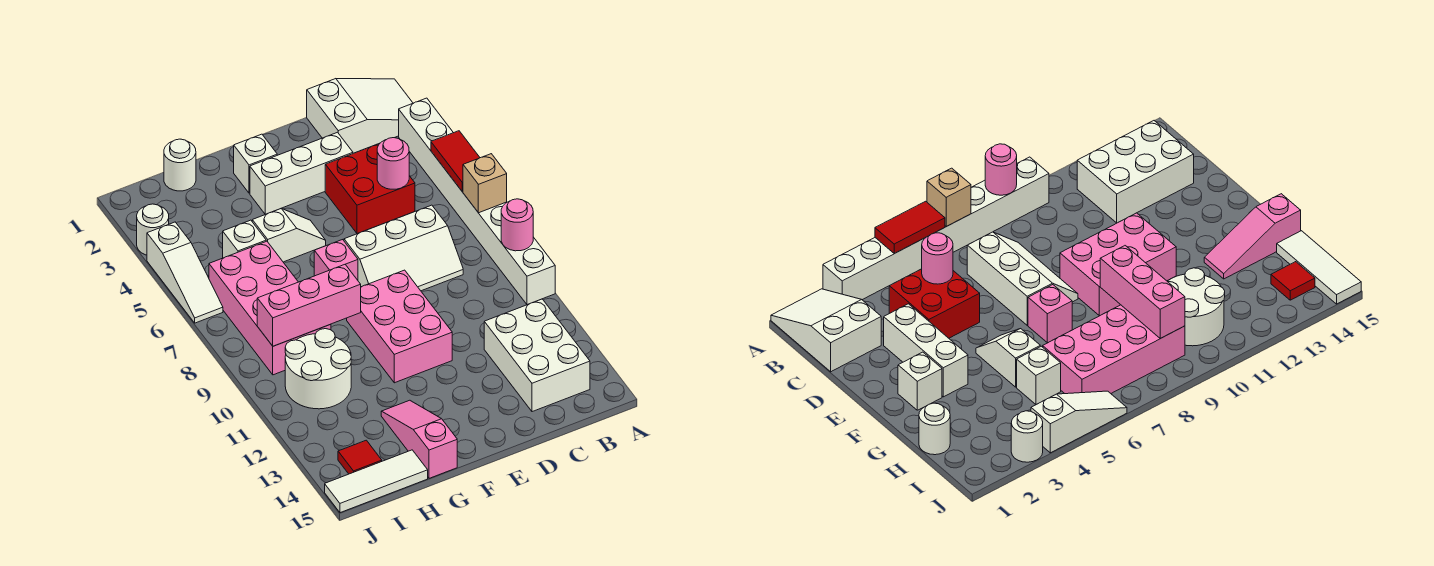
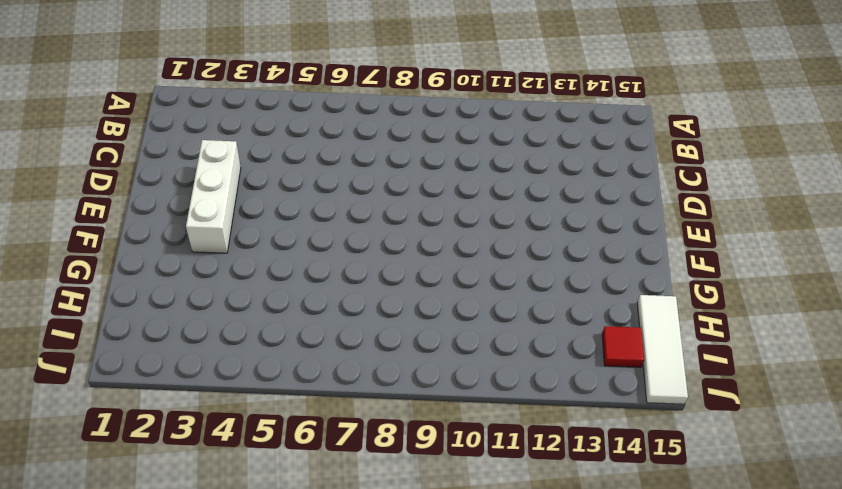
none -> white 2x3 slope [307,79,413,153]
none -> white 1x8 brick [399,98,555,305]
none -> white 2x3 brick [484,299,590,412]

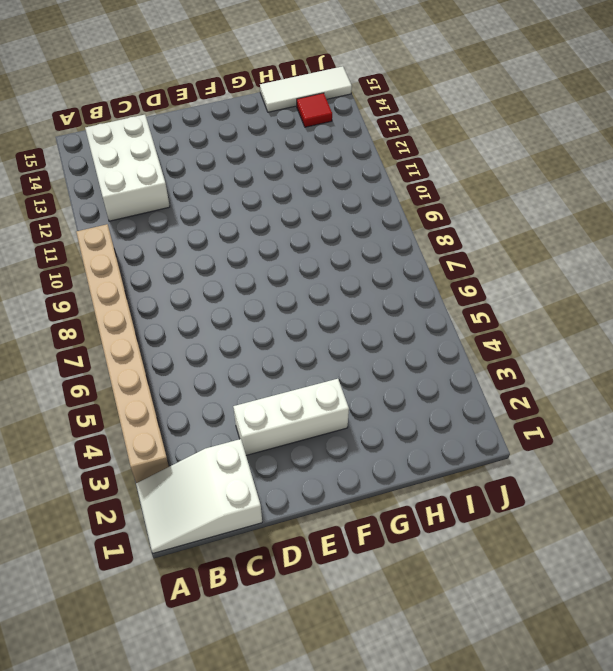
tan 1x8 brick [76,224,169,483] -> white 1x8 brick [399,98,555,305]
none -> red 2x2 brick [325,143,415,234]
none -> white 2x3 slope [344,205,463,291]
none -> pink 2x3 brick [347,270,452,383]

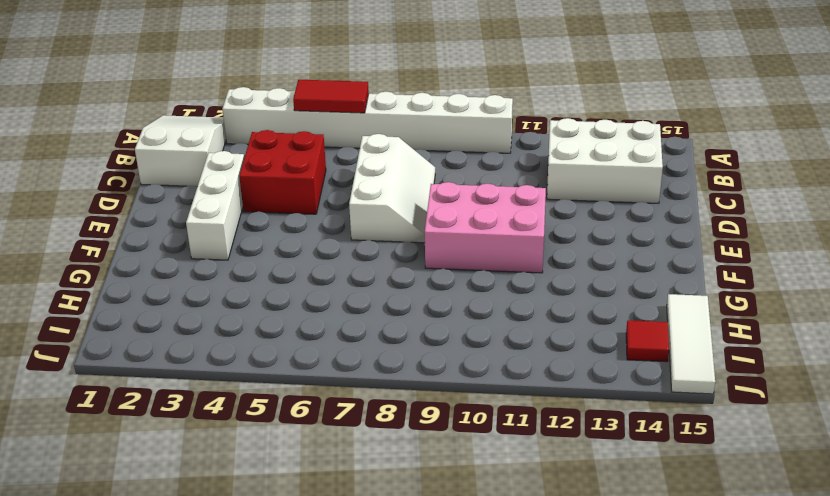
none -> white 1x1 brick [234,134,277,193]
none -> white 1x2 slope [252,209,326,262]
none -> pink 1x1 brick [314,240,358,280]

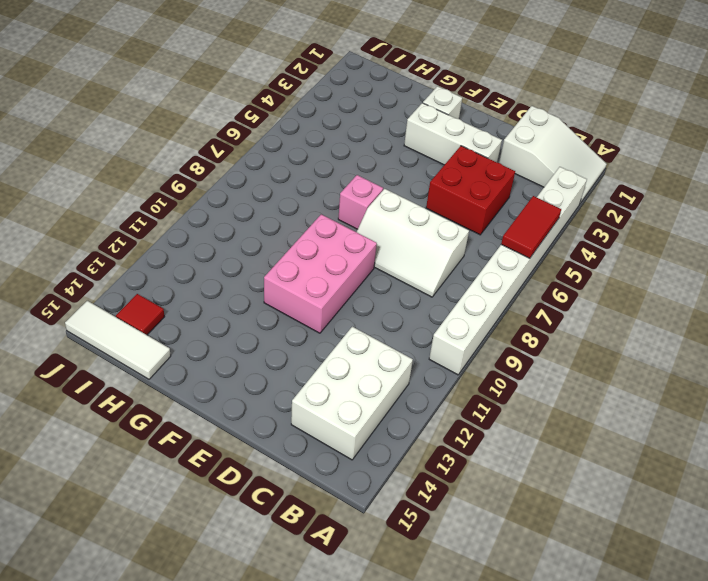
none -> white 1x2 slope [252,209,326,262]
none -> pink 1x3 slope [381,400,457,478]
none -> white 1x1 round brick [164,139,196,191]

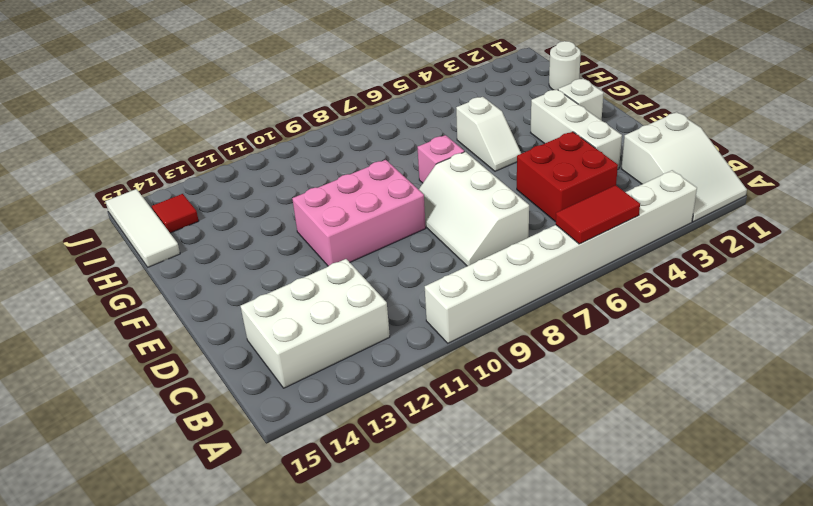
none -> pink 1x3 slope [381,400,457,478]
none -> white 1x1 brick [223,220,266,258]
none -> pink 2x4 brick [209,241,331,375]

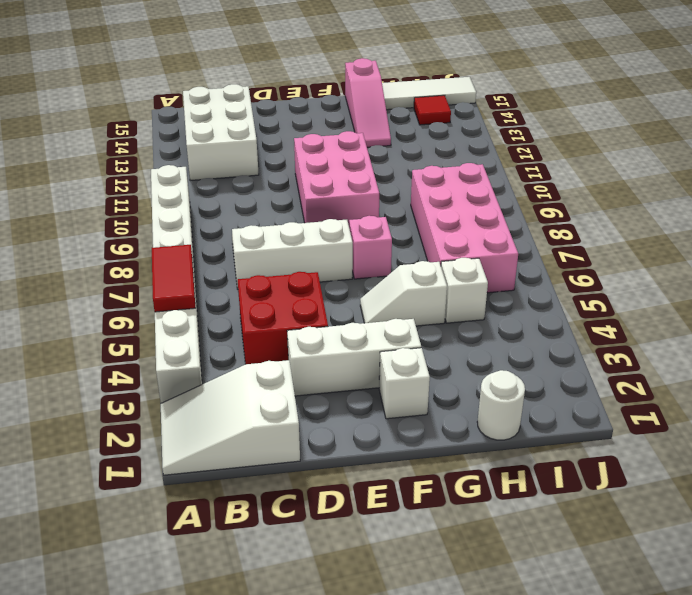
none -> white 2x2 round brick [285,329,351,409]
none -> white 1x1 round brick [137,204,169,255]
none -> white 1x3 slope [147,222,223,323]

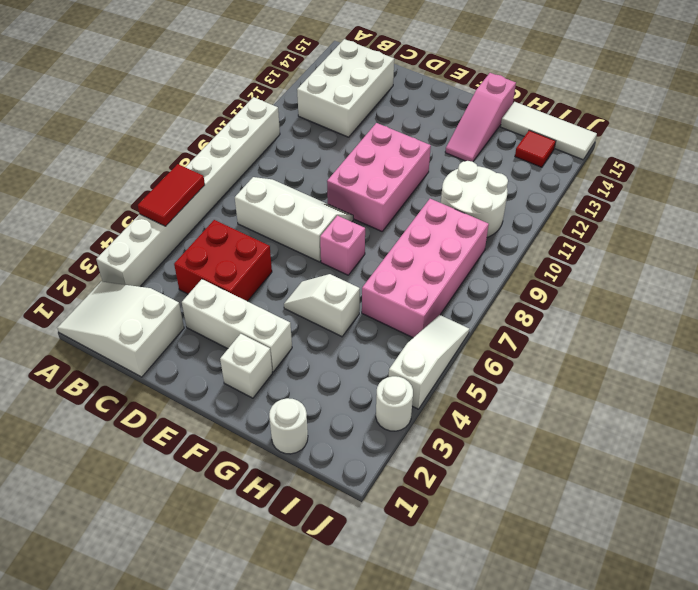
none -> white 1x1 brick [223,220,266,258]
none -> tan 1x1 brick [463,154,507,213]
none -> pink 1x1 round brick [501,199,533,251]

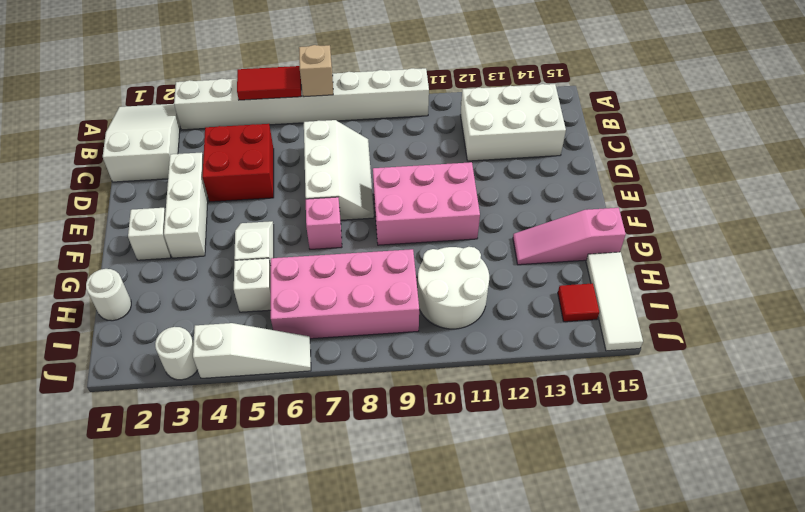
none -> pink 1x1 round brick [501,199,533,251]
none -> pink 1x1 round brick [377,138,409,189]
none -> pink 1x3 brick [257,265,361,346]

